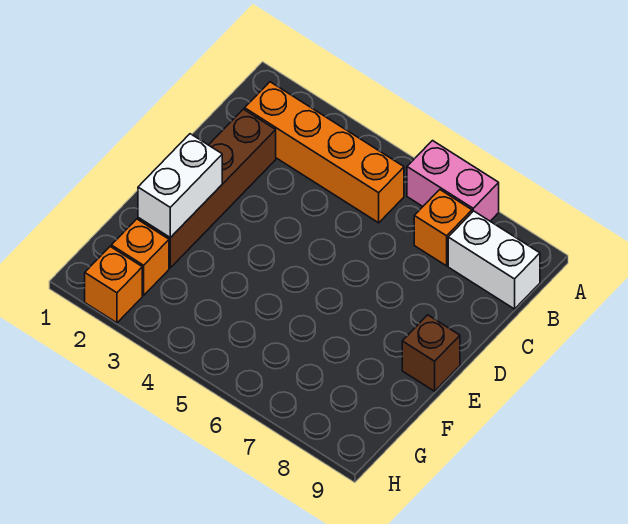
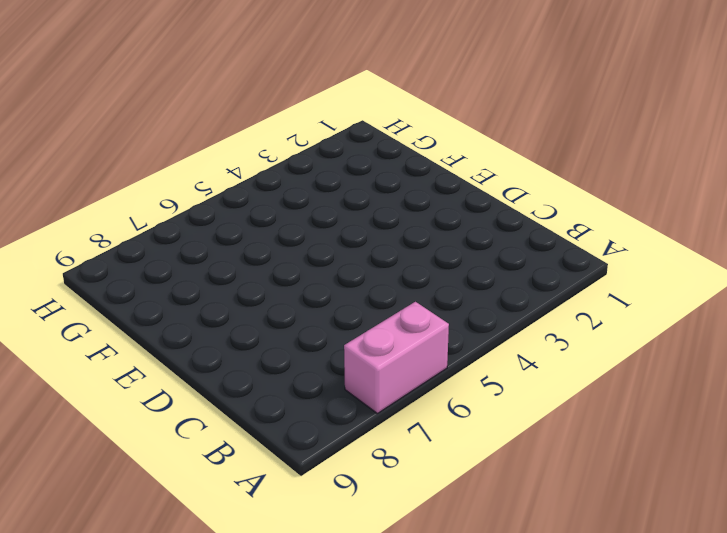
none -> orange 1x4 brick [245,82,404,223]
none -> orange 1x1 brick [414,190,472,266]

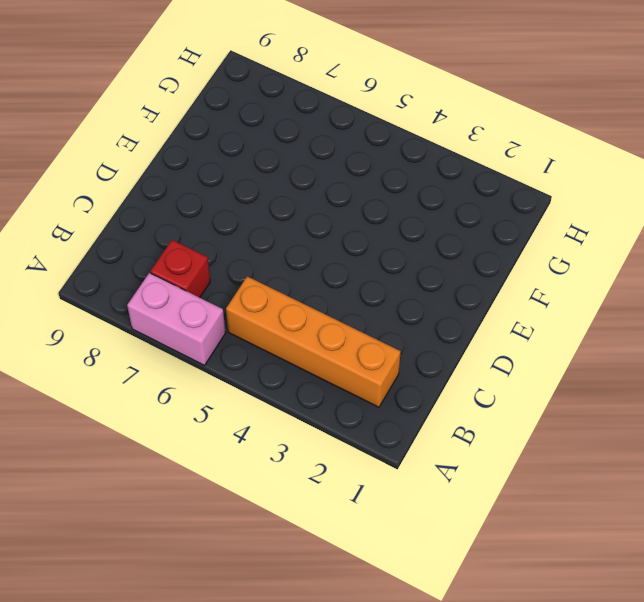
red 1x1 brick [150,240,210,298] -> orange 1x1 brick [414,190,472,266]
none -> white 1x2 brick [448,211,540,309]
none -> brown 1x4 brick [138,109,276,268]

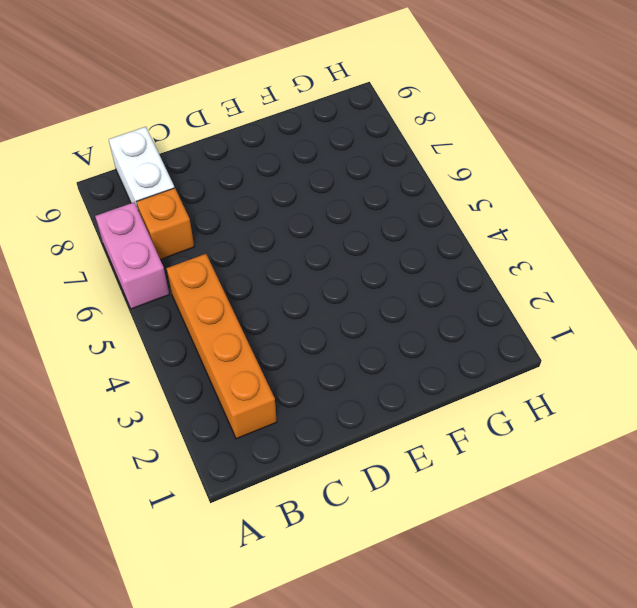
none -> brown 1x4 brick [138,109,276,268]
none -> brown 1x1 brick [402,315,460,391]

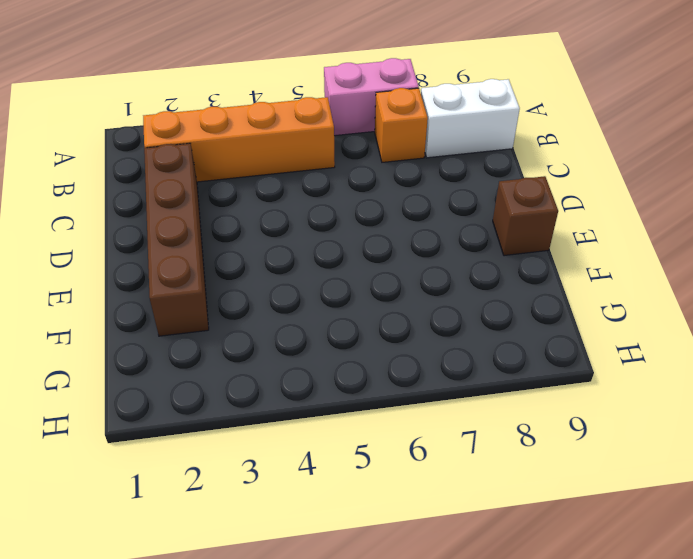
none -> orange 1x1 brick [111,219,169,295]
none -> orange 1x1 brick [85,247,142,323]

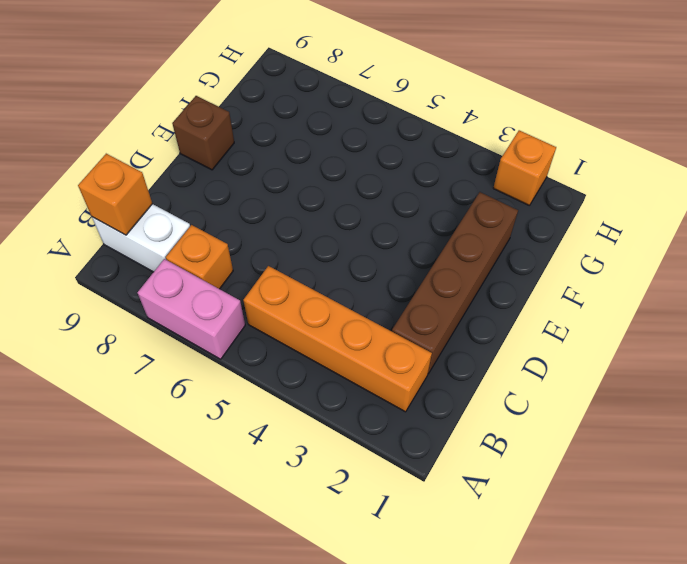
orange 1x1 brick [78,154,152,235] -> orange 1x1 brick moved to [111,219,169,295]
none -> white 1x2 brick [138,134,222,238]

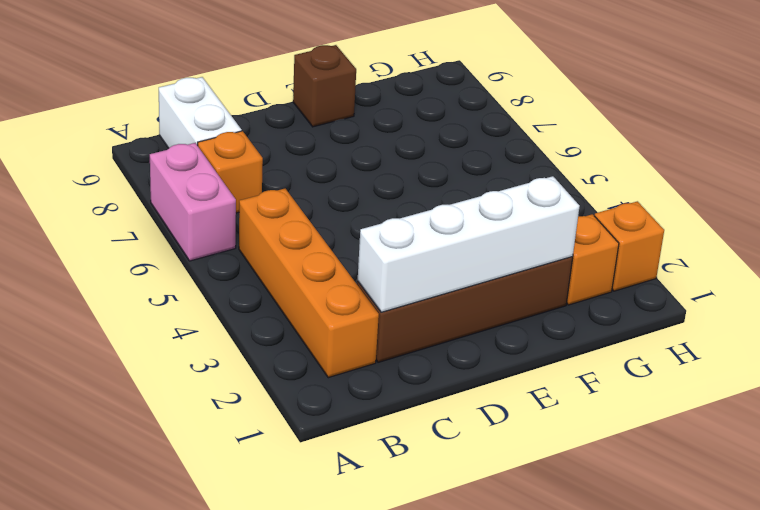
white 1x4 brick [358,176,580,312] -> white 1x2 brick [138,134,222,238]

